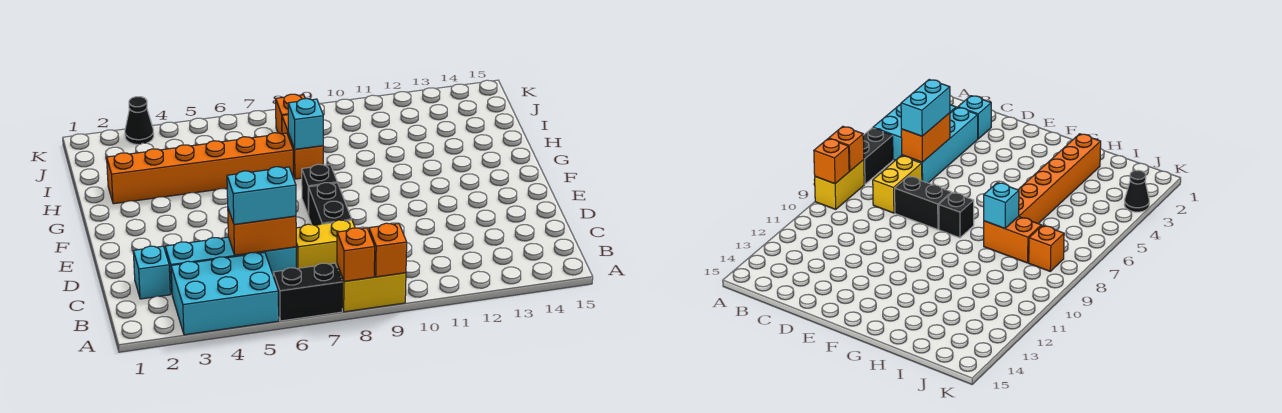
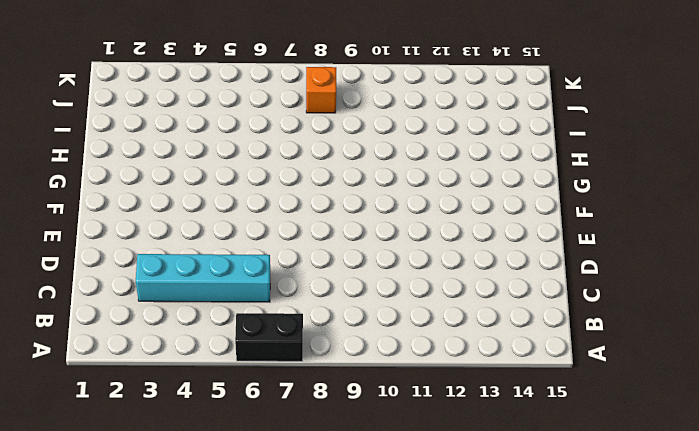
none -> cyan 2x3 brick [171,252,279,335]
none -> yellow 1x2 brick [337,264,406,312]
none -> cyan 1x1 brick [133,246,170,299]

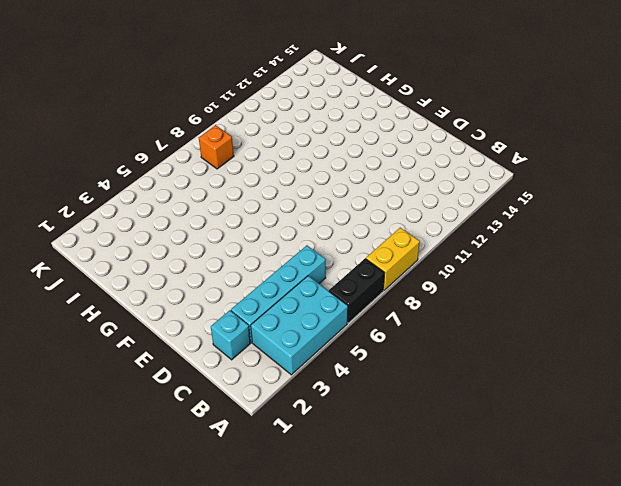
none -> yellow 1x2 brick [296,220,355,269]
none -> black 1x2 brick [309,183,352,225]
none -> black 1x1 brick [302,164,337,215]

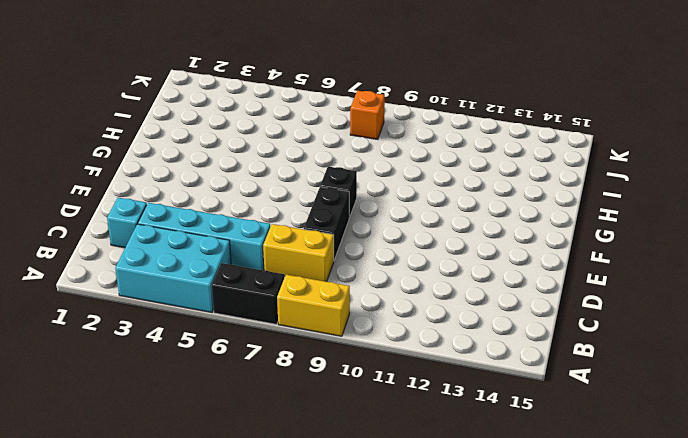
none -> orange 1x6 brick [107,133,293,204]
none -> orange 1x2 brick [282,115,323,179]
none -> black 1x1 cone [125,97,154,145]

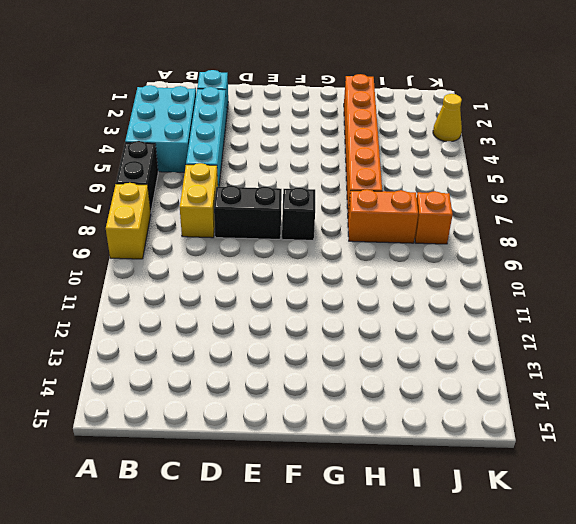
yellow 1x1 cone [433,94,462,142] -> black 1x1 cone [125,97,154,145]
none -> orange 1x1 brick [337,228,375,281]
none -> orange 1x1 brick [369,223,407,277]
none -> orange 1x2 brick [228,209,296,255]

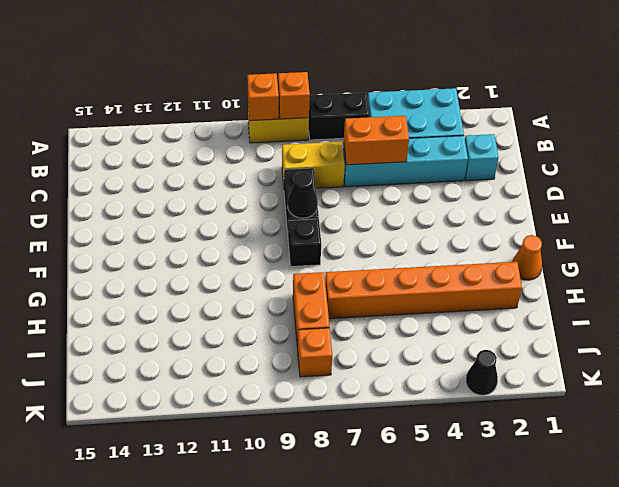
black 1x1 cone [288,172,318,218] -> none
orange 1x1 cone [512,235,542,280] -> none
none -> cyan 1x1 brick [288,99,323,149]
none -> cyan 1x2 brick [227,167,296,225]

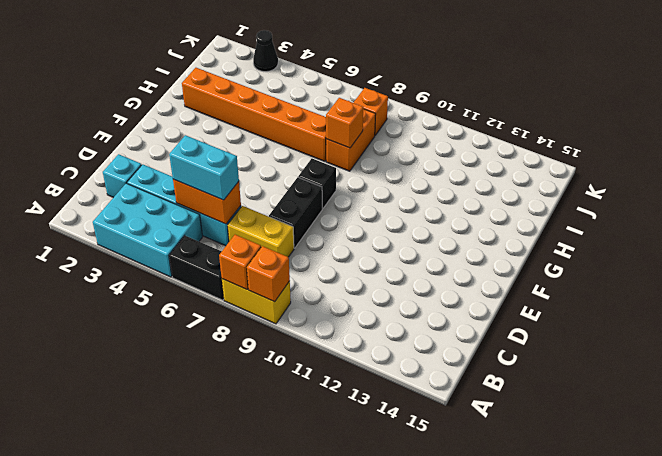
orange 1x1 brick [326,98,363,148] -> cyan 1x1 brick [288,99,323,149]

